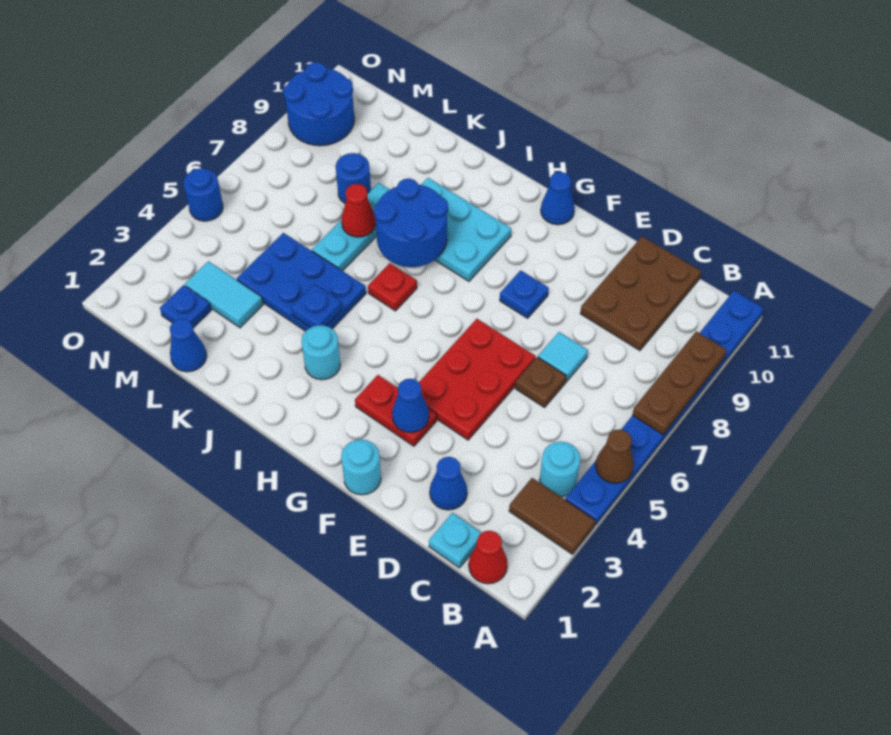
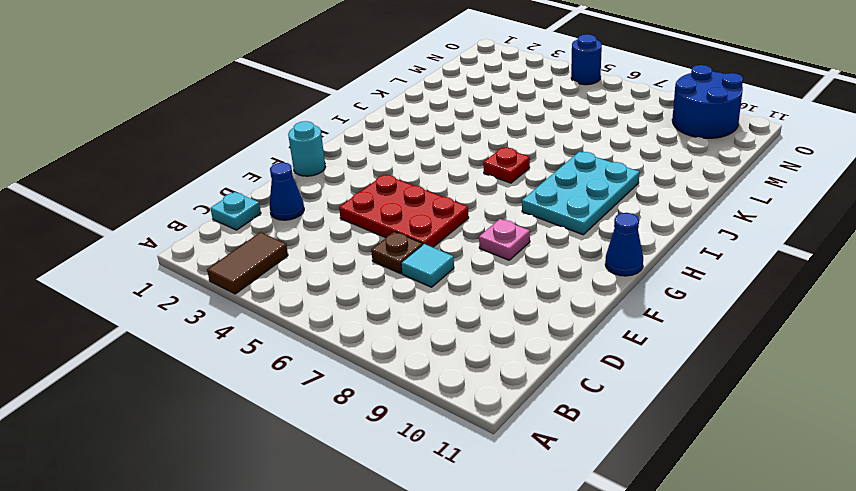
pink 1x1 plate [479,219,530,260] -> blue 1x1 plate [500,270,549,318]
none -> blue 1x8 plate [565,291,764,525]
none -> red 1x1 cone [469,531,508,584]
none -> cyan 1x1 round brick [540,442,580,497]
none -> brown 2x3 plate [580,236,701,350]

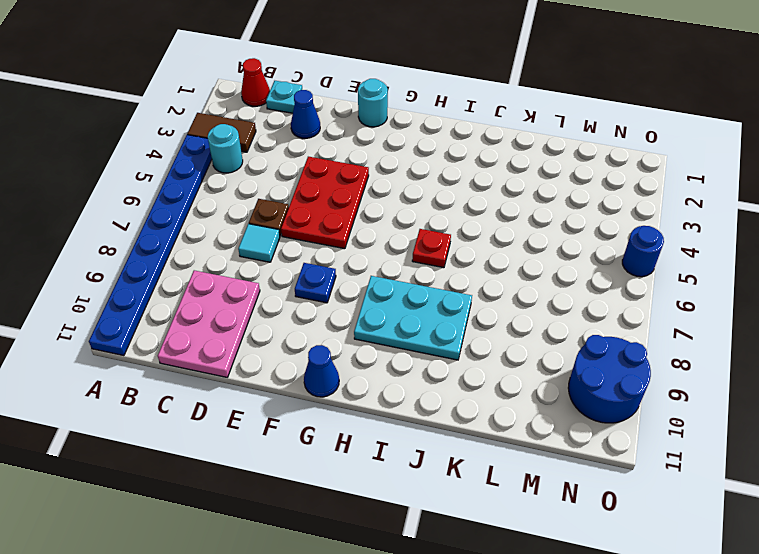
pink 2x3 plate [158,270,260,377] -> brown 2x3 plate [580,236,701,350]
none -> red 1x2 plate [355,375,437,446]
none -> cyan 1x1 round brick [301,325,341,380]
none -> blue 2x3 plate [237,233,366,331]
none -> cyan 1x3 plate [312,183,390,271]

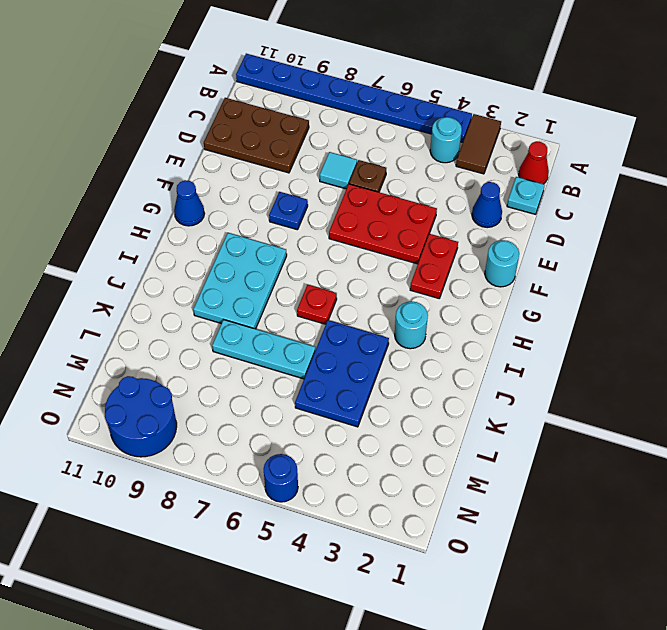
none -> blue 1x1 cone [170,319,207,372]
none -> cyan 1x2 tile [185,261,263,328]
none -> blue 1x1 round brick [336,153,371,203]
none -> blue 1x1 plate [160,285,211,328]

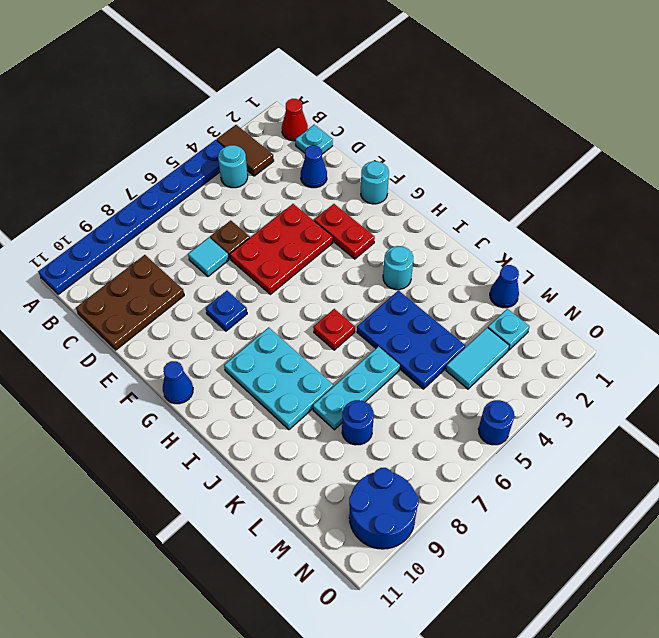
cyan 1x1 plate [488,309,530,350] -> blue 1x1 plate [160,285,211,328]
cyan 1x2 tile [446,328,510,389] -> cyan 1x2 tile turned to [185,261,263,328]
none -> brown 1x1 cone [596,429,634,483]
none -> brown 1x3 plate [633,331,727,435]
none -> blue 1x1 cone [392,379,429,432]
none -> blue 2x2 round brick [374,179,448,267]

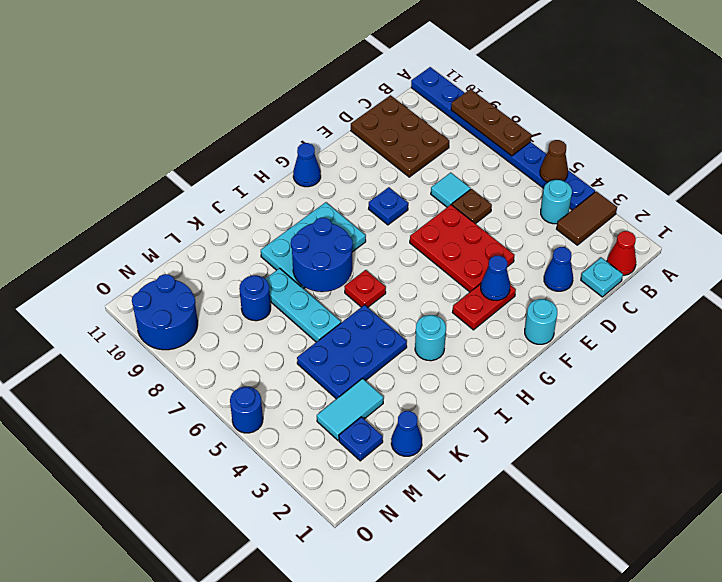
none -> blue 1x1 plate [291,284,342,328]
none -> red 1x1 cone [341,184,376,237]

